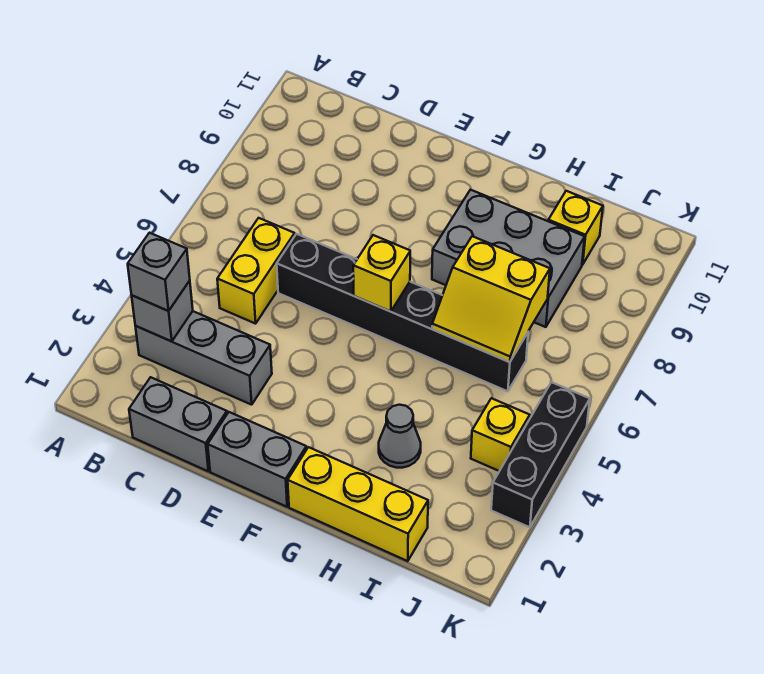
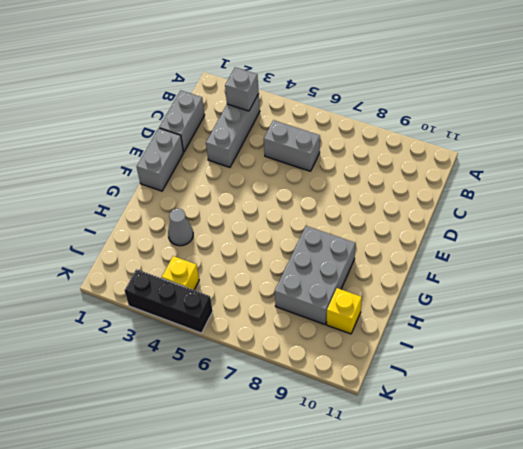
grey 1x2 brick [264,120,320,171] -> yellow 1x2 brick [217,218,295,324]
none -> black 1x6 brick [277,234,528,391]
none -> yellow 1x3 brick [288,447,428,561]
none -> yellow 1x1 brick [353,235,410,312]

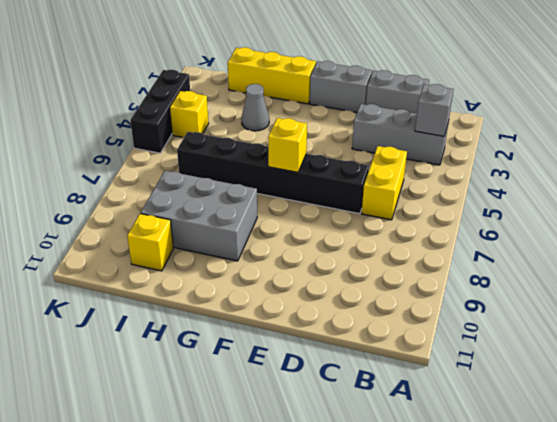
none -> yellow 2x2 slope [432,236,550,362]
none -> grey 1x1 brick [128,233,190,311]

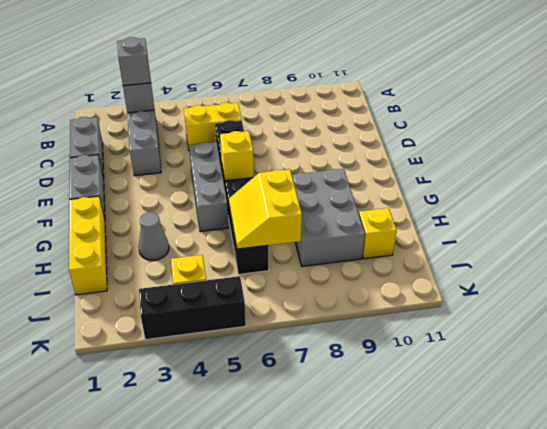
grey 1x3 brick [189,142,229,232] -> none

